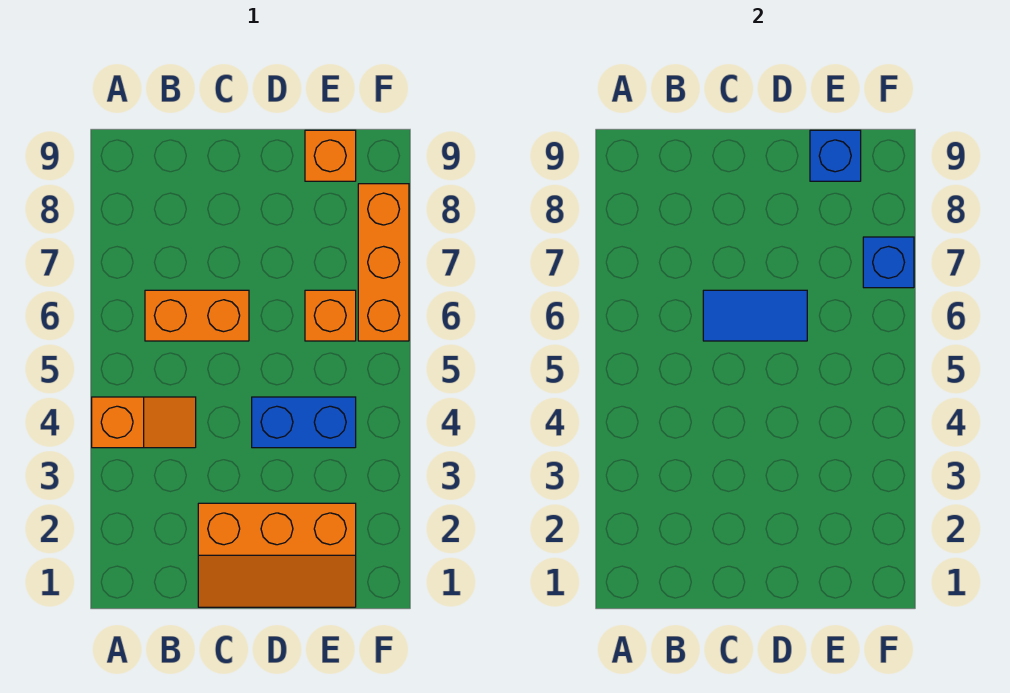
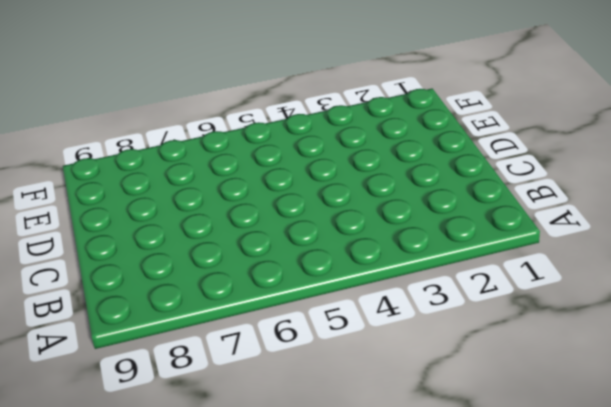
none -> orange 1x2 slope [92,397,196,448]
none -> orange 1x2 brick [145,290,249,341]

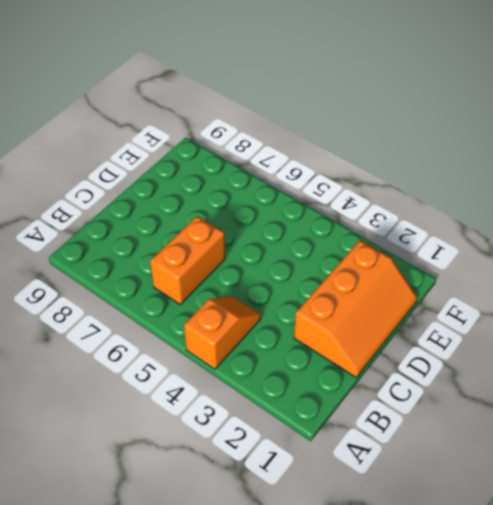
none -> blue 1x2 brick [252,397,356,448]
none -> orange 1x1 brick [305,290,356,341]

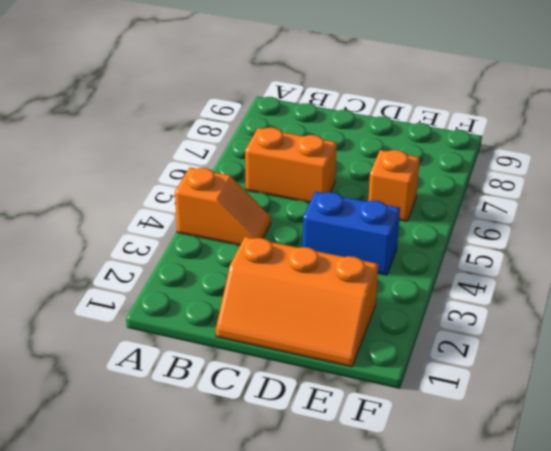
none -> orange 1x1 brick [305,130,356,181]
none -> orange 1x3 brick [358,184,409,341]

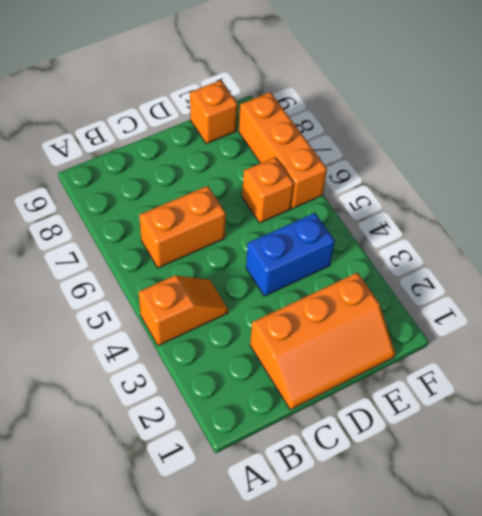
none -> blue 1x2 tile [703,290,807,341]
none -> blue 1x1 brick [810,130,861,181]

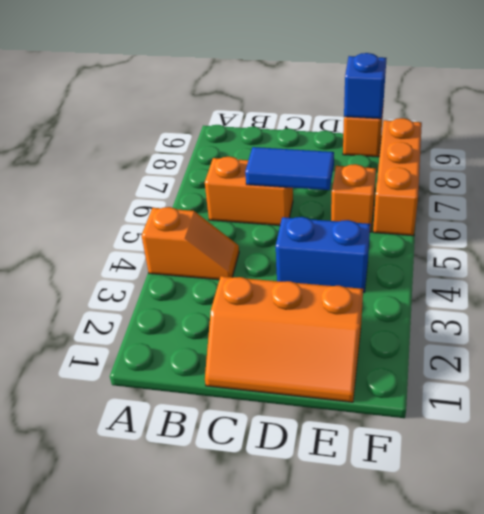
none -> blue 1x1 brick [863,237,914,288]

